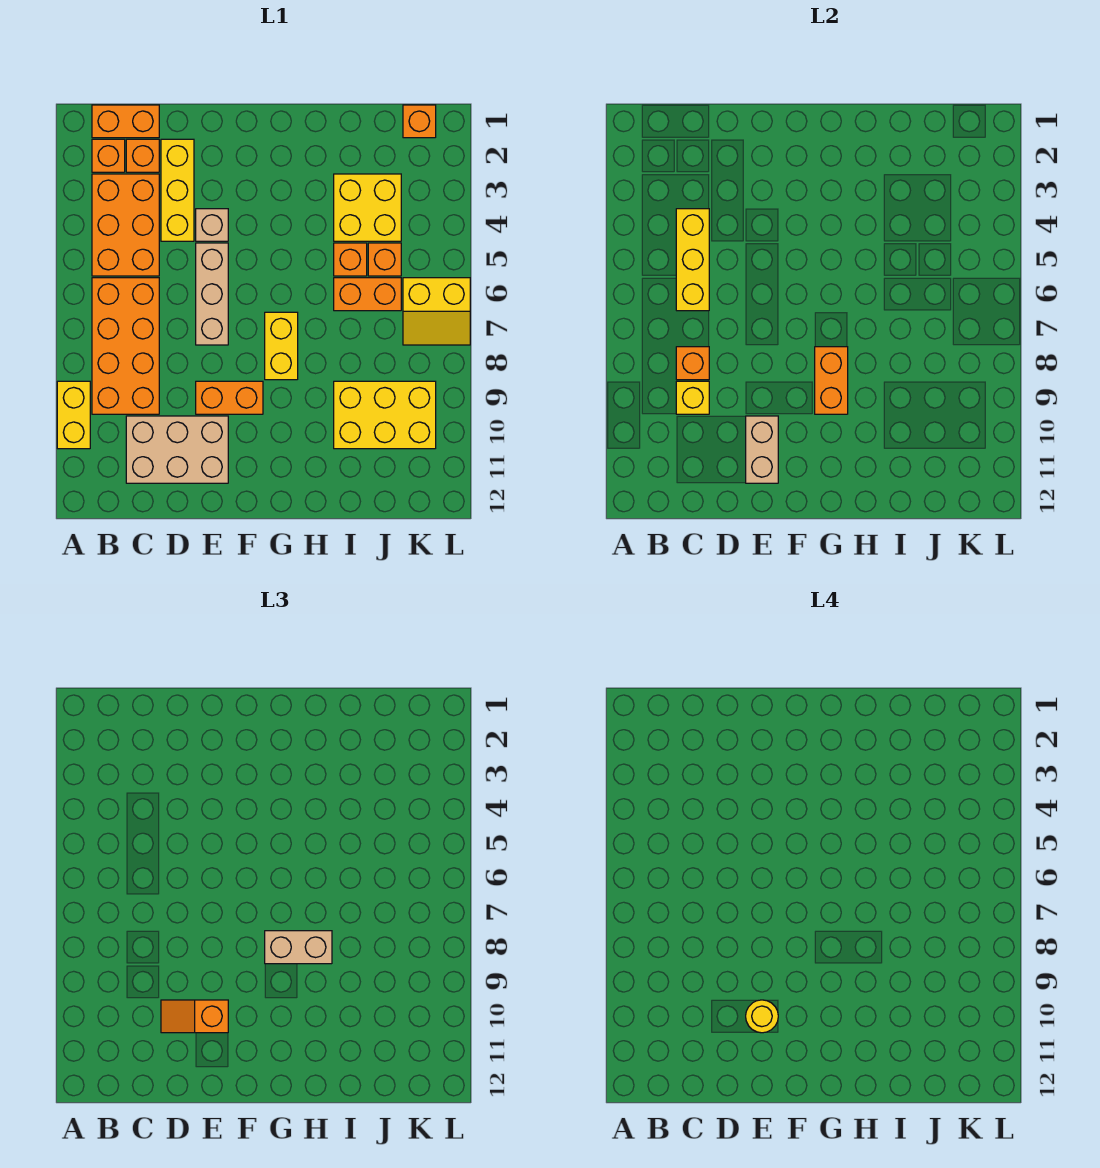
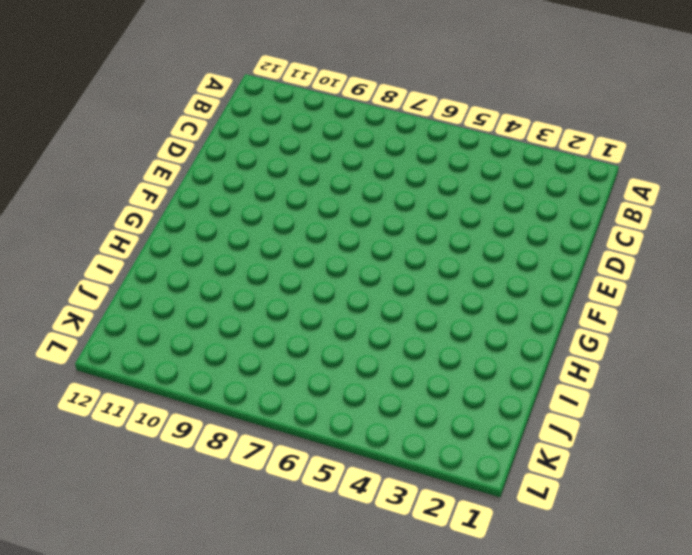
none -> yellow 1x2 brick [57,381,90,449]
none -> orange 1x2 brick [92,105,159,138]
none -> orange 1x1 brick [92,139,125,172]

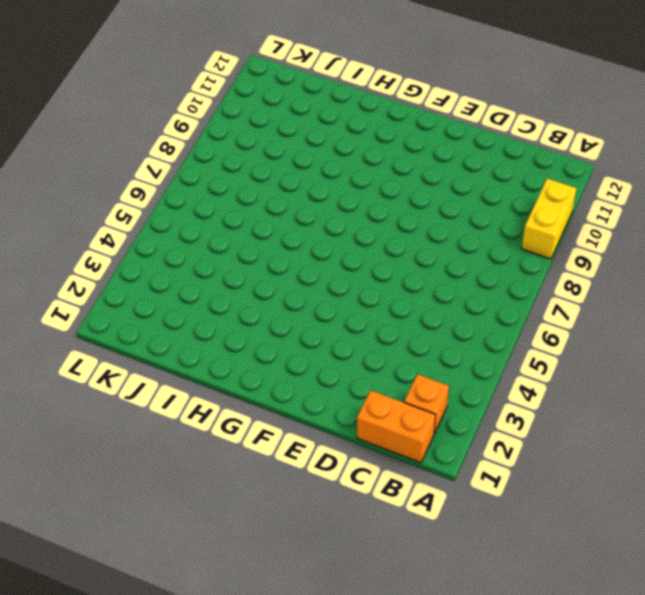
none -> orange 2x3 brick [92,174,159,276]
none -> orange 2x4 brick [92,278,159,414]
none -> orange 1x1 brick [126,139,159,172]

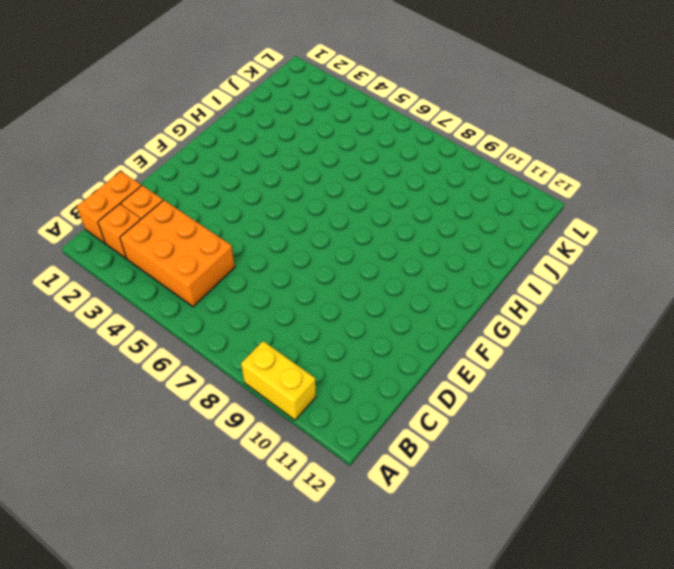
none -> orange 2x4 brick [92,278,159,414]
none -> tan 2x3 brick [126,416,228,483]
none -> yellow 1x3 brick [161,139,194,241]

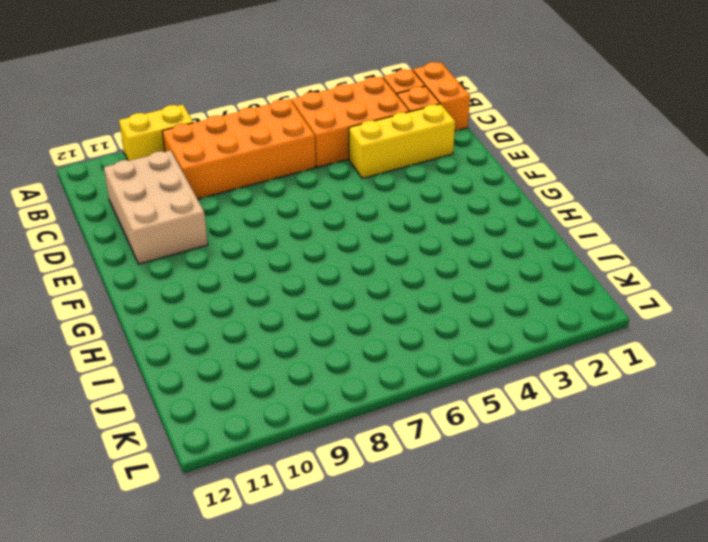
none -> tan 1x1 brick [196,209,228,241]
none -> tan 1x3 brick [196,243,228,345]
none -> orange 1x2 brick [196,381,263,414]

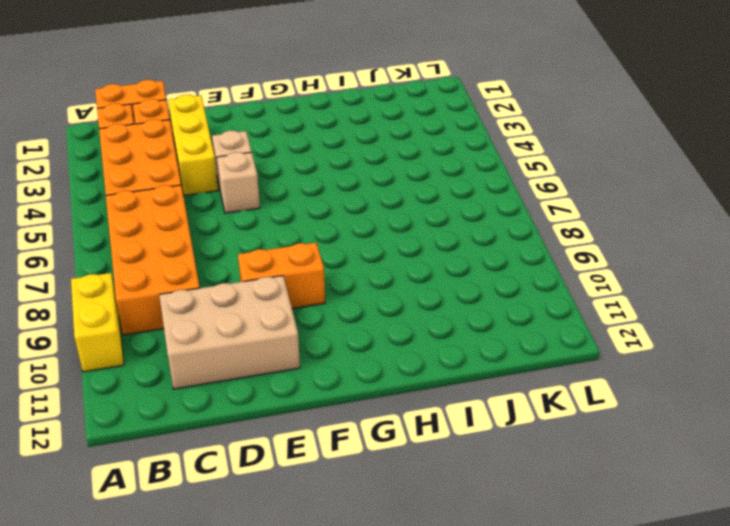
tan 1x1 brick [217,152,260,213] -> tan 1x3 brick [196,243,228,345]
none -> yellow 1x2 brick [265,312,298,380]
none -> yellow 2x2 brick [334,174,401,241]
none -> orange 1x1 brick [334,243,367,276]

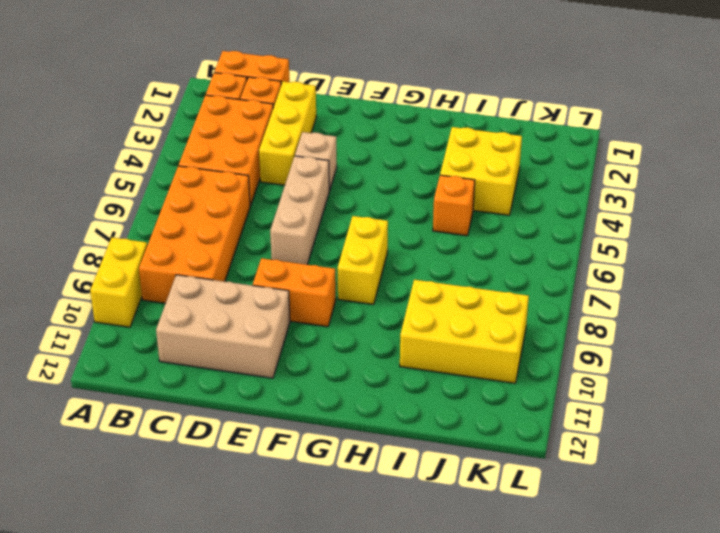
none -> orange 1x2 brick [334,278,401,311]
none -> orange 1x1 brick [368,243,401,276]
none -> orange 1x1 brick [403,105,436,138]

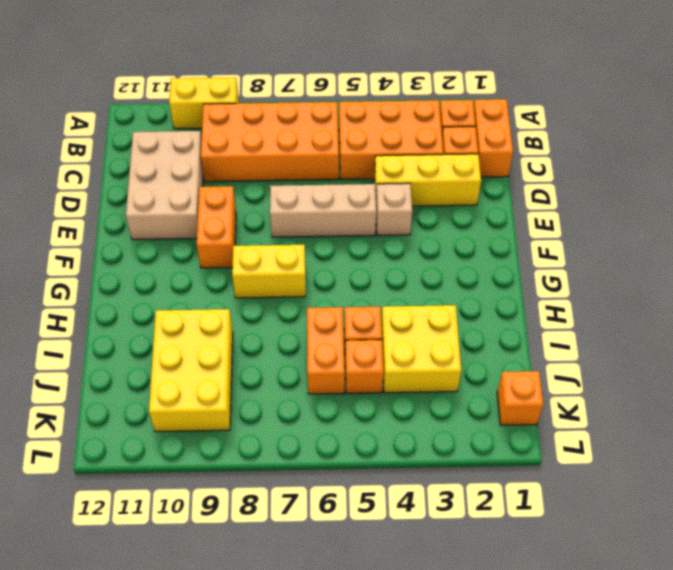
none -> yellow 2x2 slope [403,278,470,345]
none -> yellow 1x3 brick [676,209,709,311]
none -> orange 1x1 brick [676,347,709,380]

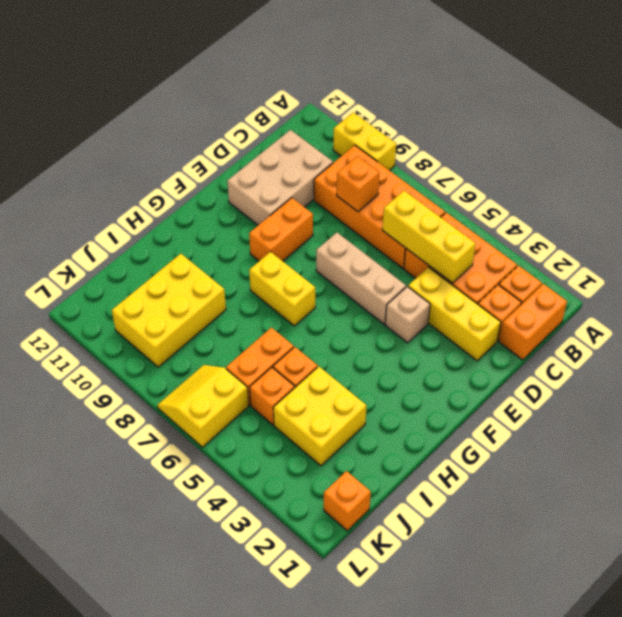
none -> yellow 1x1 brick [676,381,709,414]
none -> tan 1x2 brick [746,416,778,483]
none -> orange 1x2 brick [815,347,848,414]

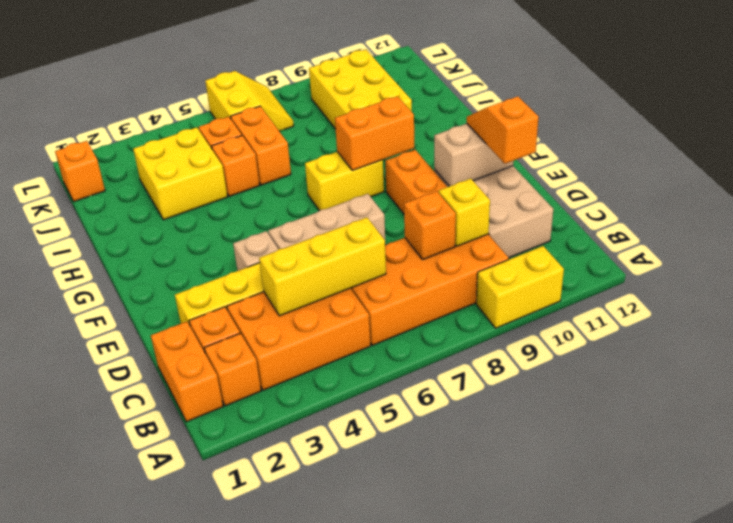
orange 1x2 slope [467,97,539,164] -> orange 1x2 slope turned to [161,1000,228,1033]
none -> tan 1x2 brick [265,931,332,964]
none -> yellow 1x1 round brick [746,1000,778,1033]

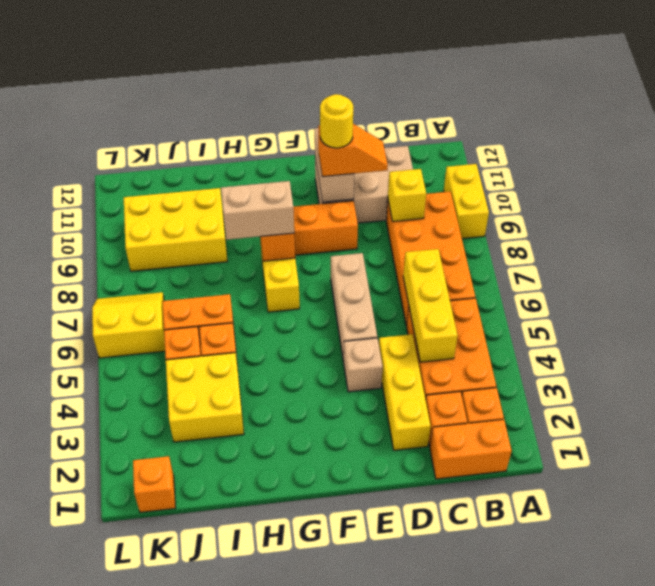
none -> orange 1x1 brick [676,347,709,380]

